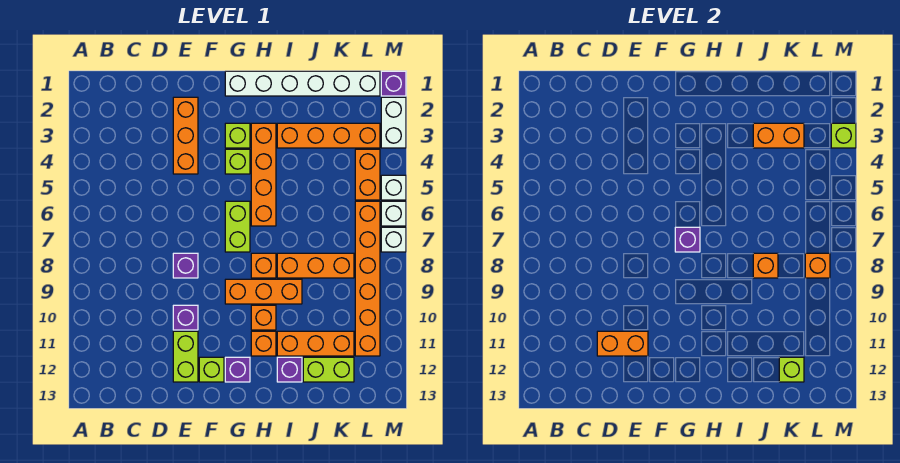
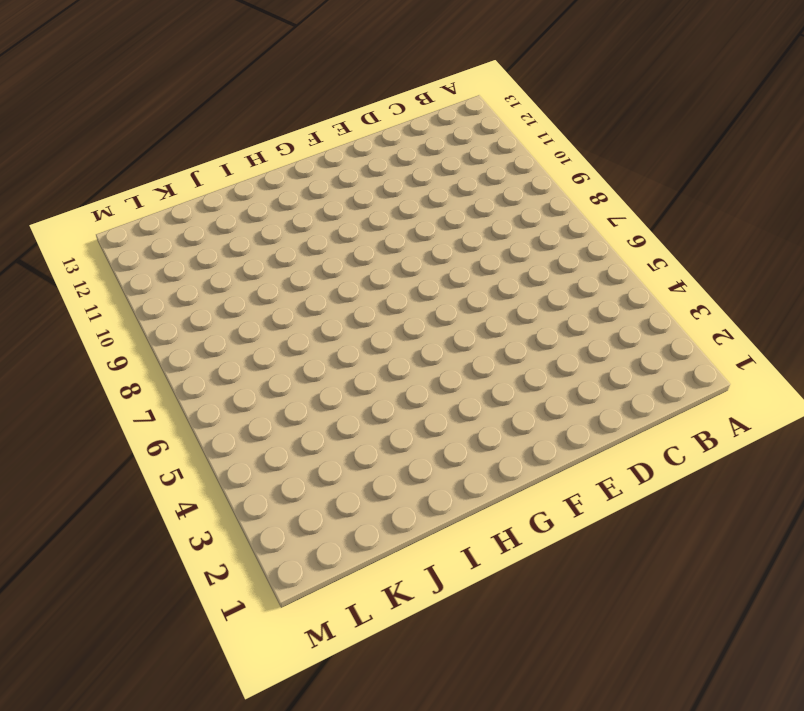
none -> orange 1x3 brick [173,97,198,174]
none -> purple 1x1 brick [173,253,198,278]
none -> purple 1x1 brick [173,305,198,330]
none -> lime 1x2 brick [173,331,198,382]

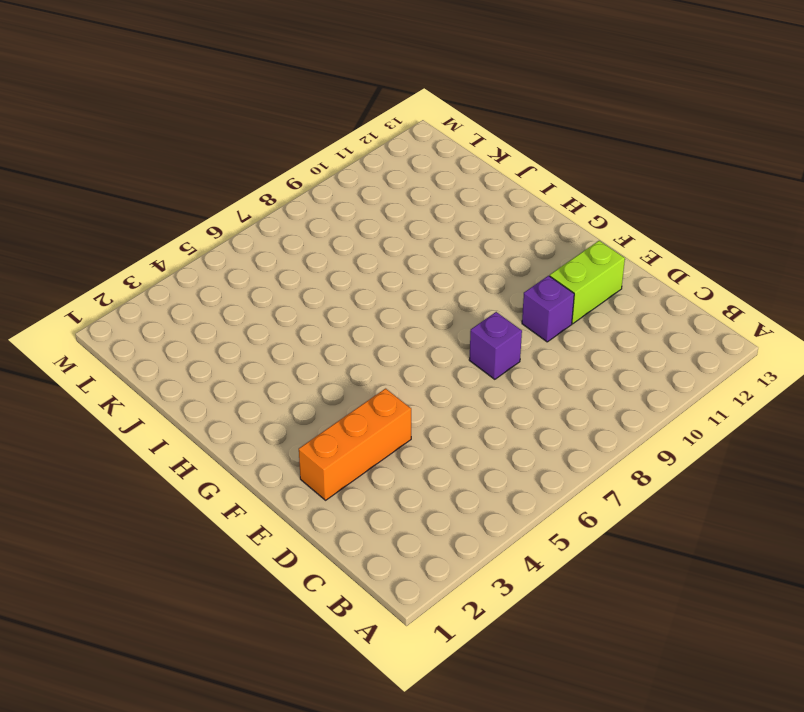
none -> lime 1x1 brick [199,357,224,382]
none -> white 1x6 brick [225,71,380,96]
none -> lime 1x1 brick [225,123,250,148]
none -> lime 1x1 brick [225,149,250,174]

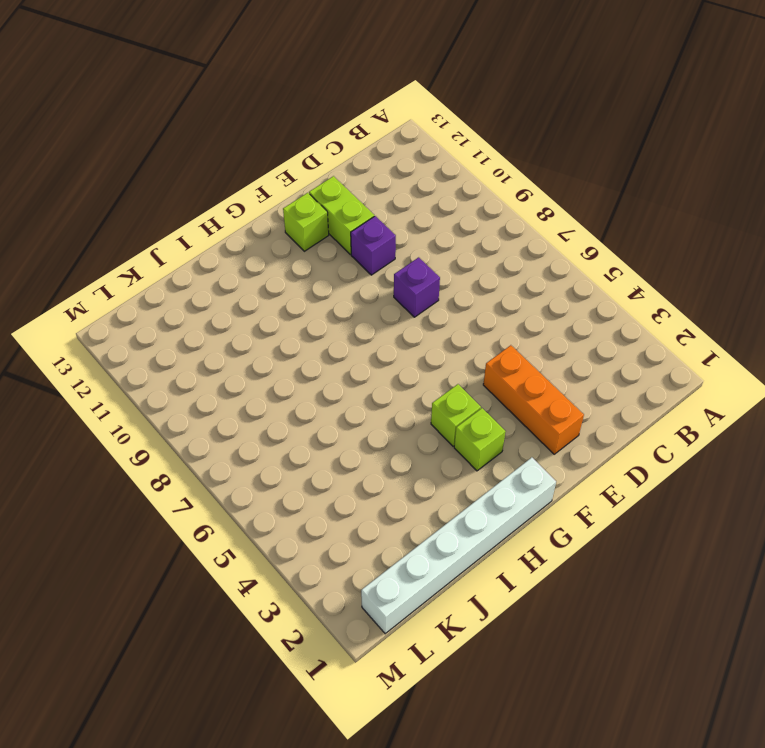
none -> lime 1x2 brick [225,201,250,252]
none -> orange 1x3 brick [225,279,302,304]
none -> purple 1x1 brick [225,357,250,382]
none -> orange 1x4 brick [251,123,276,226]

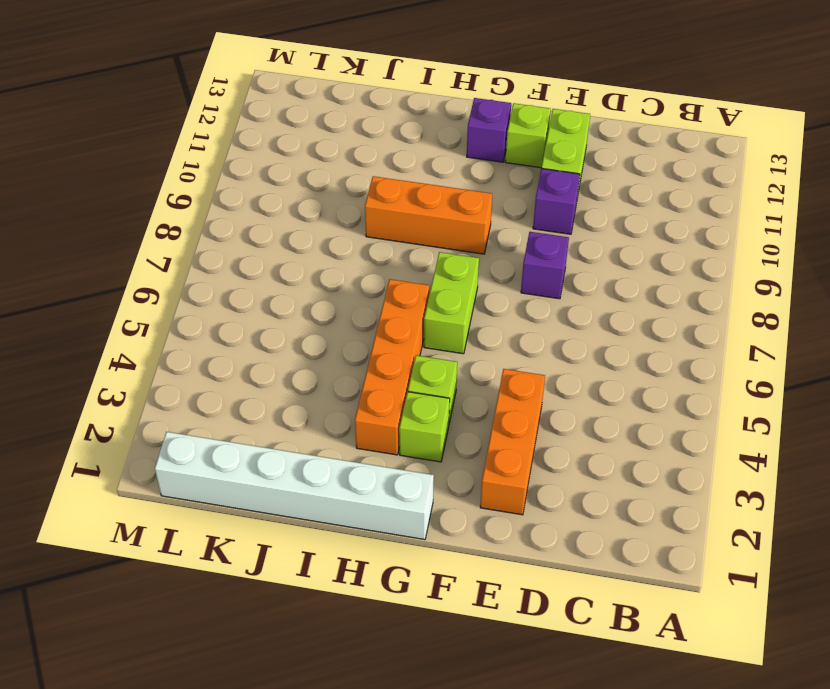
none -> orange 1x1 brick [251,253,276,278]
none -> orange 1x1 brick [251,305,276,330]
none -> orange 1x1 brick [251,331,276,356]
none -> orange 1x4 brick [277,123,380,148]

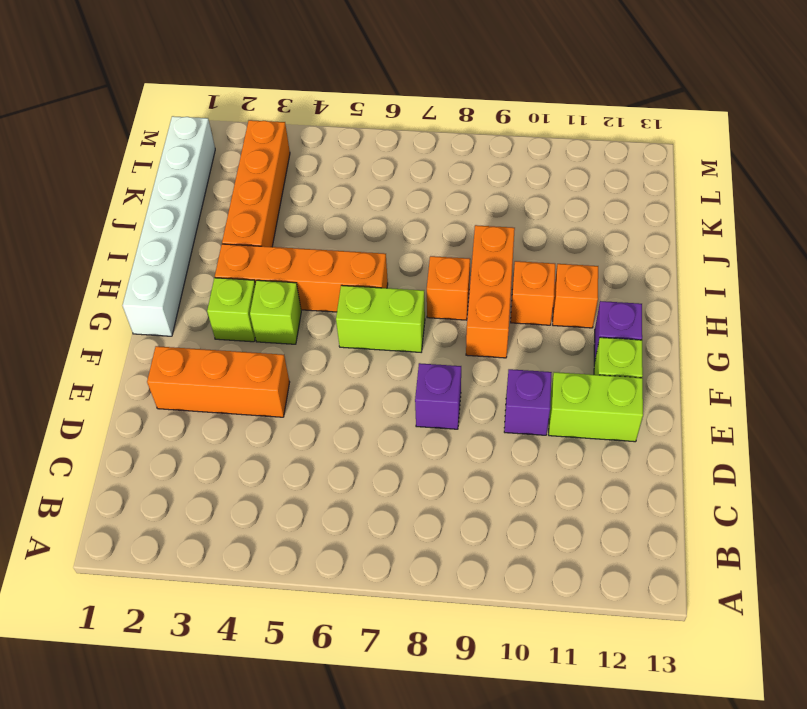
none -> orange 1x3 brick [277,253,354,278]
none -> orange 1x3 brick [277,331,354,356]
none -> purple 1x1 brick [277,357,302,382]
none -> lime 1x2 brick [303,357,354,382]

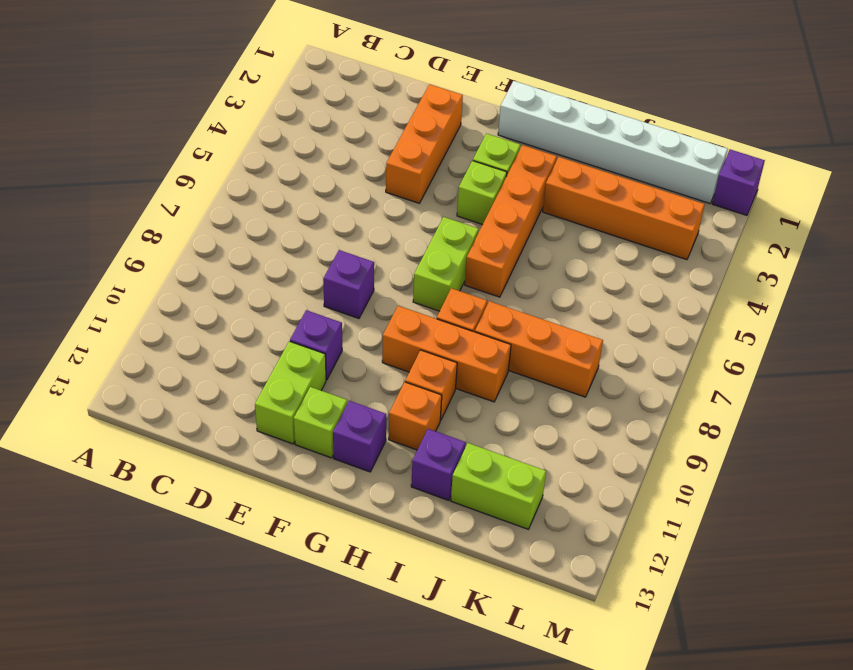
none -> orange 1x3 brick [277,331,354,356]
none -> orange 1x2 brick [355,149,380,200]
none -> orange 1x6 brick [355,201,380,356]
none -> white 1x2 brick [381,97,406,148]

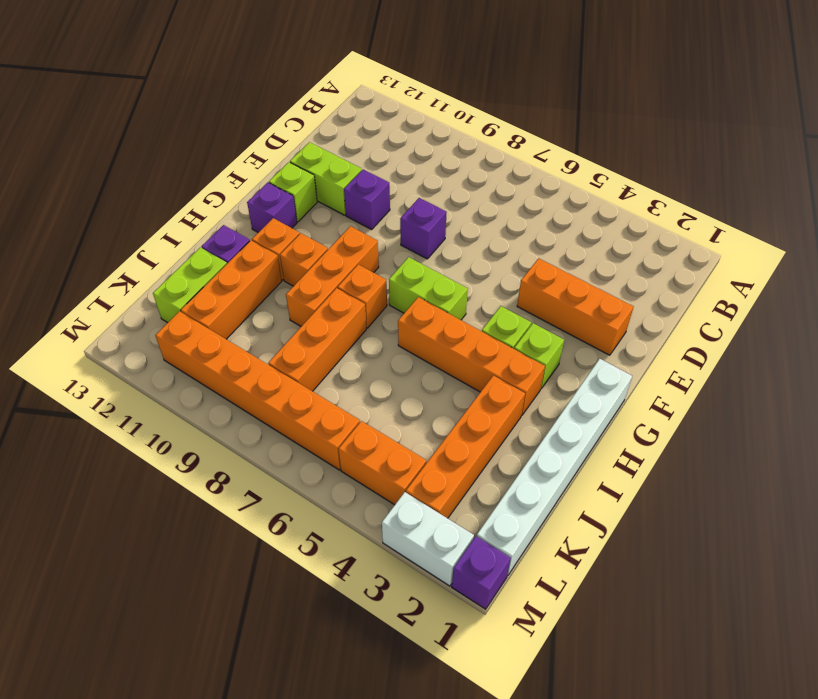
none -> white 1x1 brick [381,175,406,200]
none -> white 1x1 brick [381,201,406,226]
none -> white 1x1 brick [381,227,406,252]
none -> orange 1x2 brick [597,331,648,356]

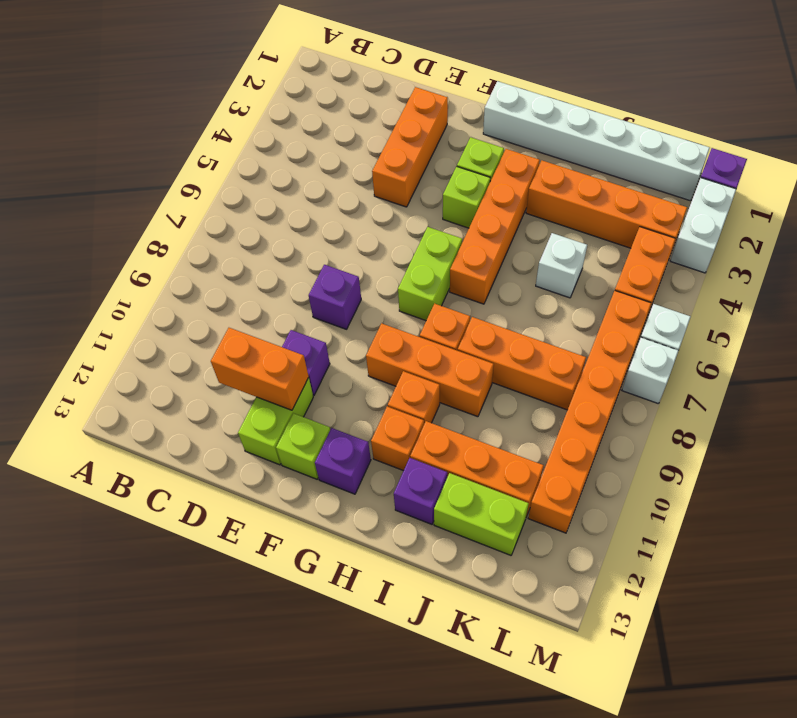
white 1x1 brick [536,233,587,298] -> white 1x1 brick moved to [381,175,406,200]
none -> purple 1x1 brick [675,227,700,252]
none -> orange 1x2 brick [753,123,804,148]
none -> orange 1x1 brick [753,253,778,278]
none -> lime 1x1 brick [779,357,804,382]

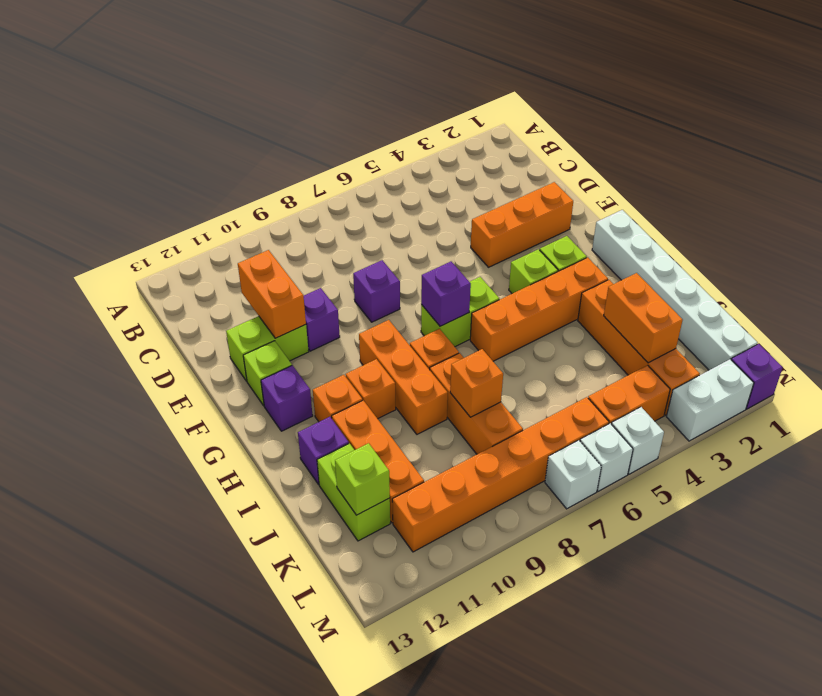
none -> orange 1x1 brick [805,253,830,278]
none -> lime 1x1 brick [831,123,856,148]

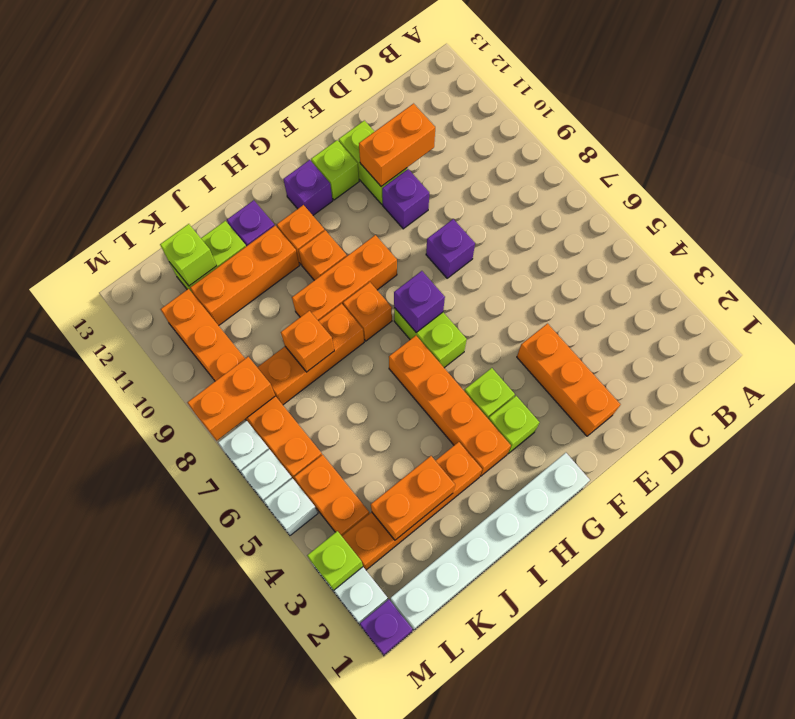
orange 1x2 brick [187,357,275,441] -> orange 1x1 brick [805,253,830,278]

